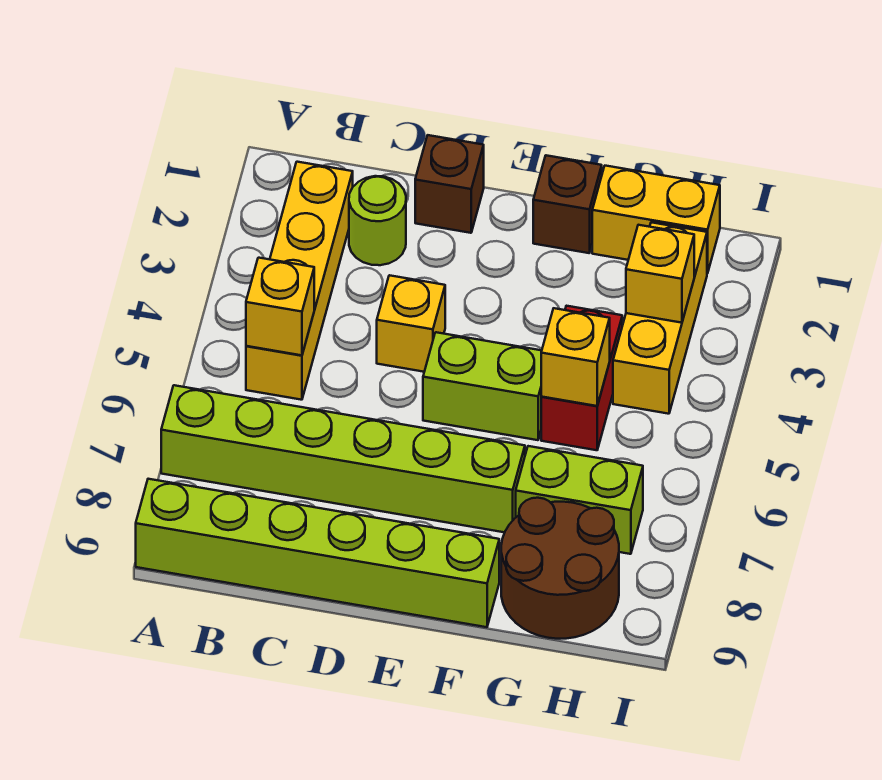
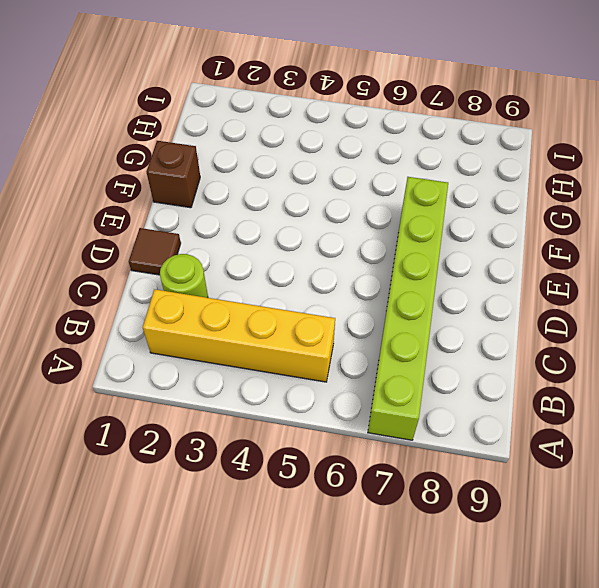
brown 1x1 tile [129,228,181,275] -> brown 1x1 brick [415,135,484,233]
none -> lime 1x6 brick [136,479,499,627]
none -> yellow 1x1 brick [377,275,445,372]
none -> lime 1x2 brick [423,332,542,440]

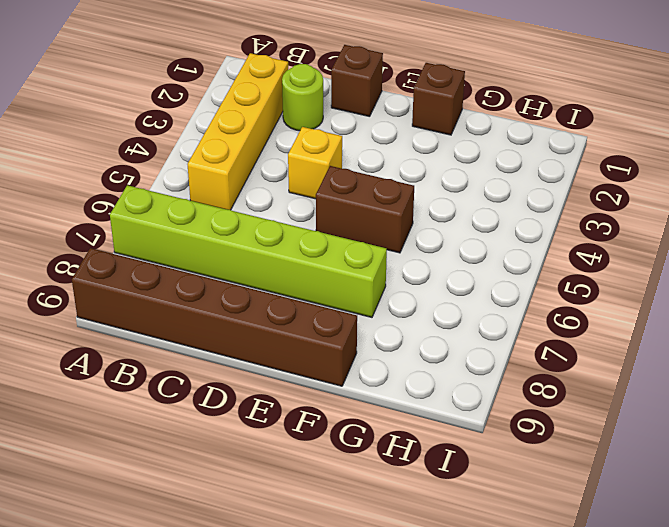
brown 1x6 brick [72,248,357,386] -> lime 1x6 brick [136,479,499,627]
brown 1x2 brick [316,166,414,253] -> lime 1x2 brick [423,332,542,440]
none -> yellow 1x2 brick [592,166,720,273]
none -> red 1x2 brick [541,306,622,450]
none -> lime 1x2 brick [516,446,643,554]

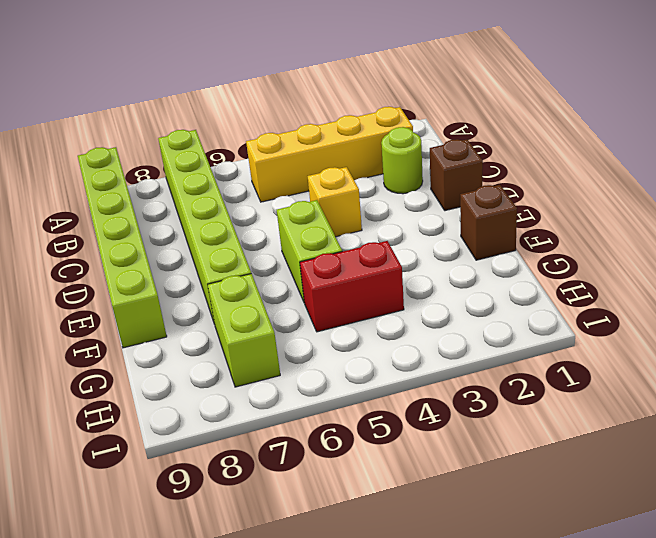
none -> yellow 1x2 brick [592,166,720,273]
none -> brown 2x2 round brick [501,498,619,639]
none -> yellow 1x3 brick [613,222,707,414]

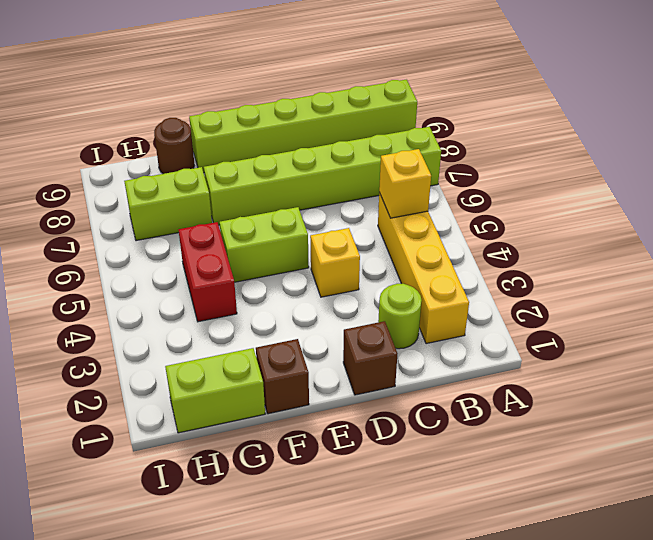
lime 1x2 brick [165,348,265,433] -> yellow 1x2 brick [592,166,720,273]
brown 1x1 round brick [154,118,194,174] -> brown 2x2 round brick [501,498,619,639]
none -> yellow 1x3 brick [613,222,707,414]
none -> yellow 1x1 brick [541,308,610,406]
none -> yellow 1x1 brick [626,225,694,323]

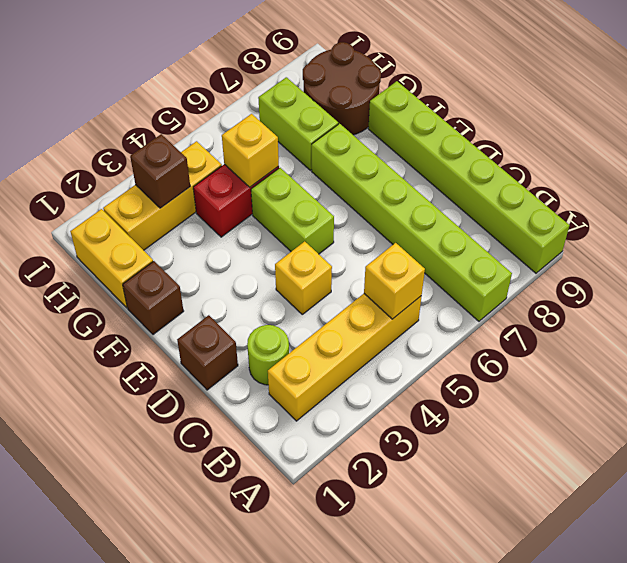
brown 1x1 brick [130,134,190,208] -> yellow 1x1 brick [626,225,694,323]

